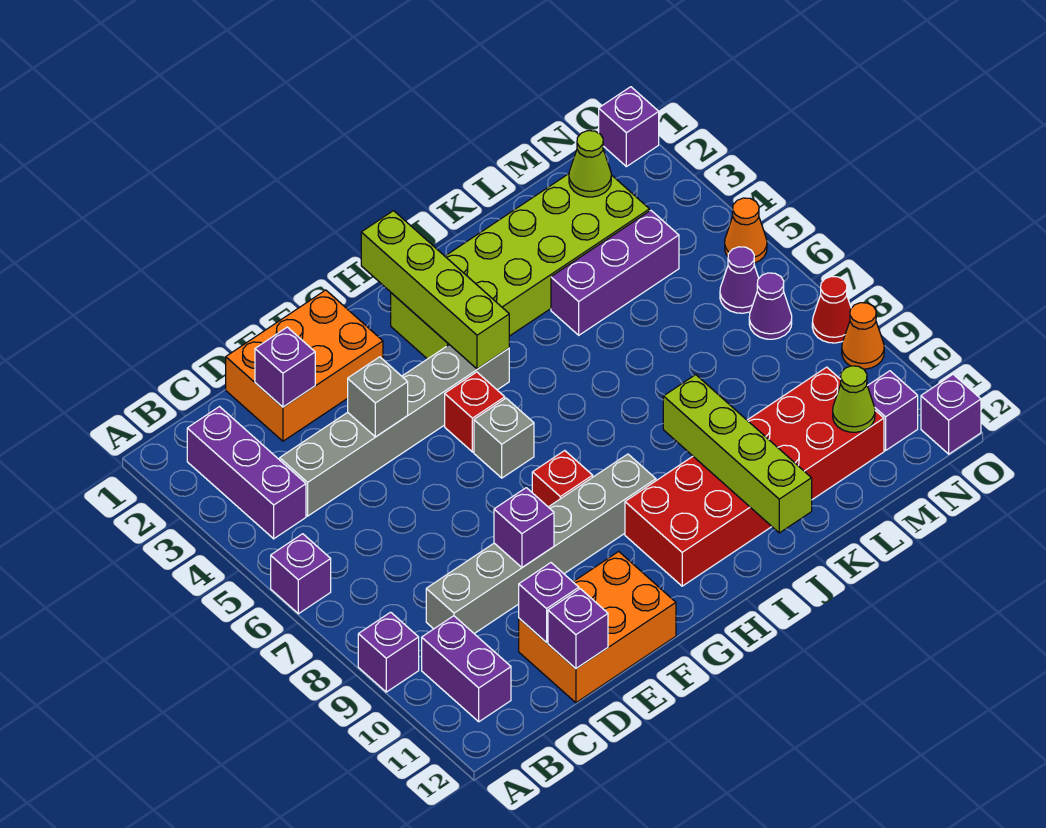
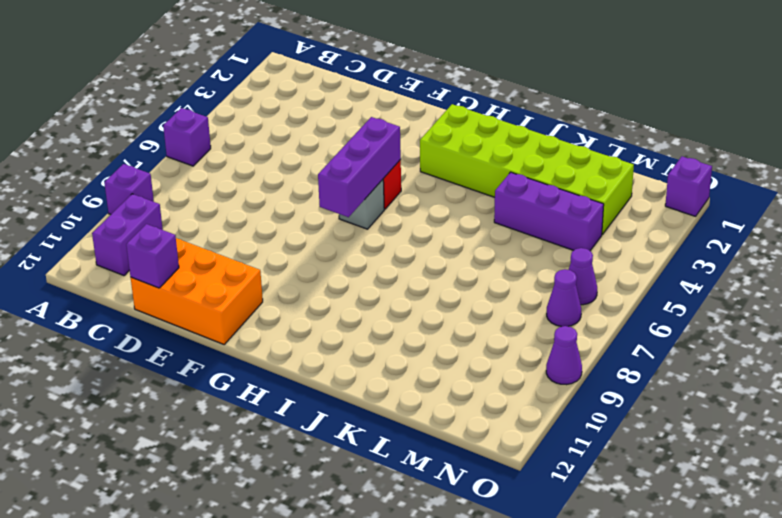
purple 1x3 brick [318,117,401,217] -> purple 1x3 brick moved to [187,407,306,539]
purple 1x1 cone [546,326,582,385] -> orange 1x1 cone [842,303,884,369]
none -> grey 1x6 brick [280,345,509,516]
none -> grey 1x6 brick [426,454,656,634]
none -> orange 2x3 brick [226,290,383,441]
none -> red 1x1 brick [532,451,593,507]

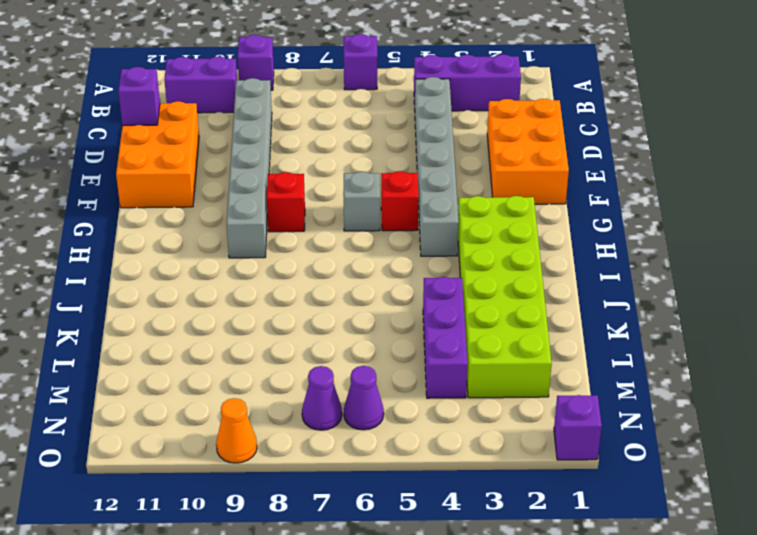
none -> red 2x6 brick [625,367,884,586]
none -> purple 1x1 brick [868,371,918,451]
none -> orange 1x1 cone [725,198,767,263]
none -> red 1x1 cone [812,277,851,343]

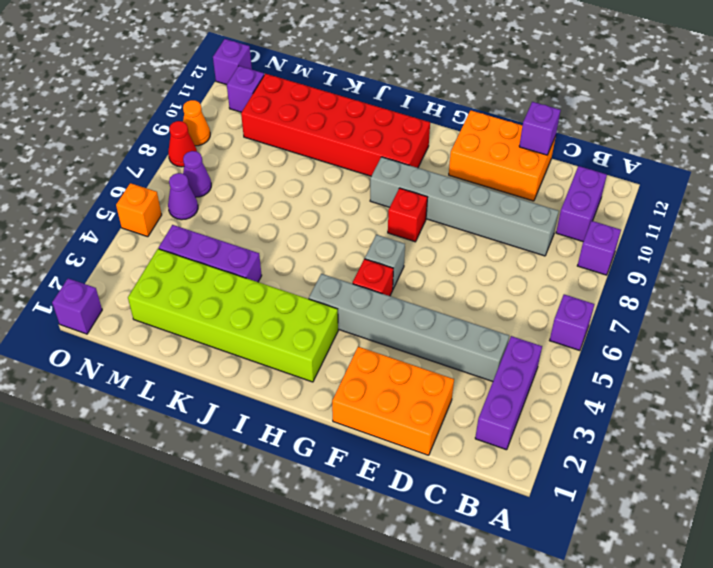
orange 1x1 brick [116,183,162,237] -> orange 1x1 cone [725,198,767,263]
none -> purple 1x1 brick [255,327,315,407]
none -> purple 1x1 brick [519,563,579,642]
none -> grey 1x1 brick [348,357,408,437]
none -> purple 1x1 brick [494,488,554,567]

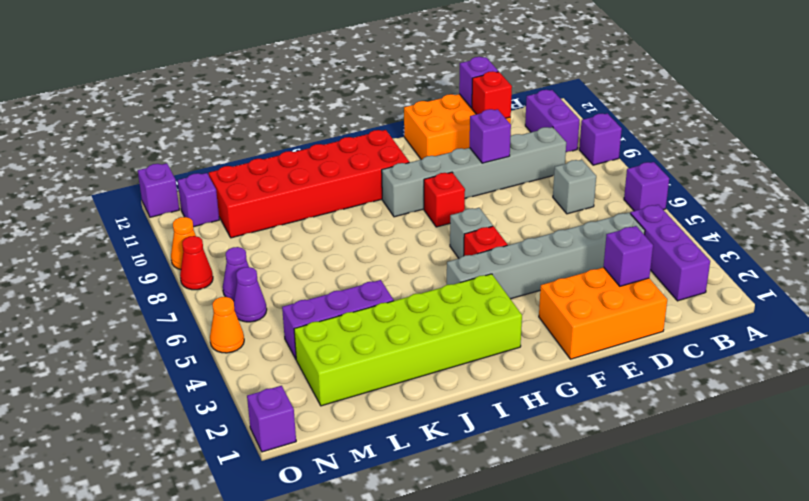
grey 1x1 brick [553,160,596,214] -> grey 1x1 brick moved to [348,357,408,437]
red 1x1 brick [472,71,512,118] -> purple 1x1 brick [519,563,579,642]
none -> lime 1x4 brick [361,211,509,369]
none -> lime 1x4 brick [663,375,812,533]
none -> lime 1x1 cone [569,131,611,197]
none -> lime 1x1 cone [833,366,875,432]

